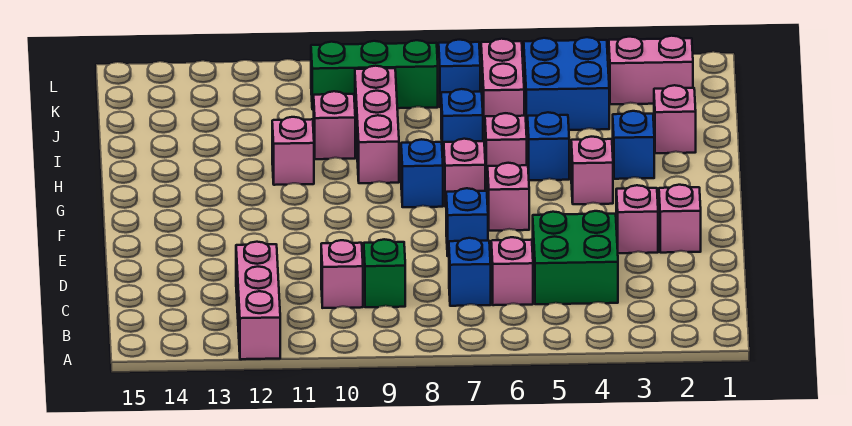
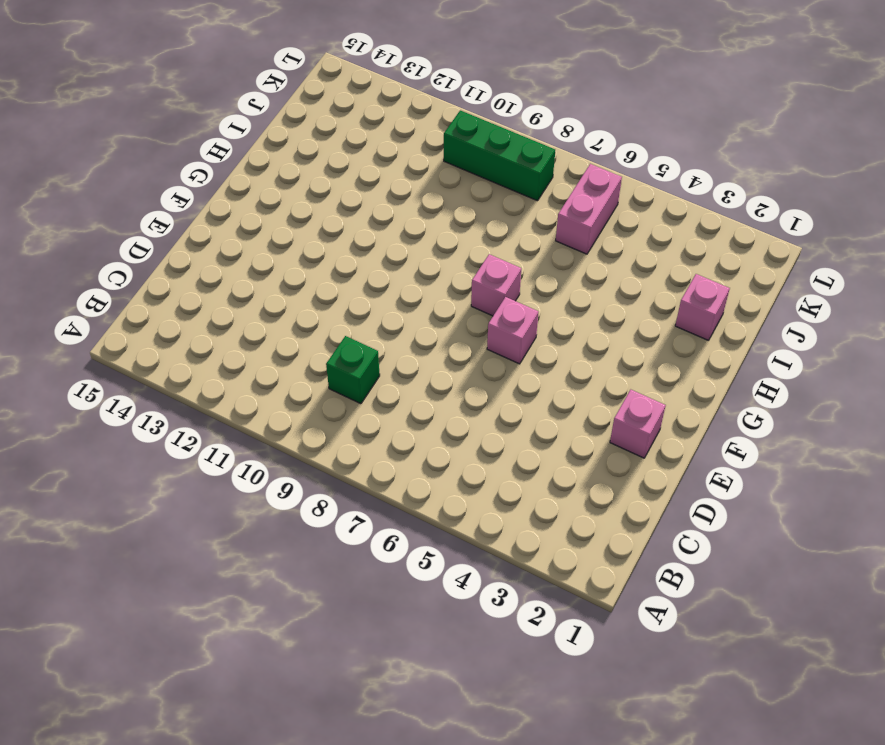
none -> pink 1x3 brick [236,242,280,359]
none -> green 2x2 brick [533,211,618,304]
none -> pink 1x1 brick [491,237,533,305]

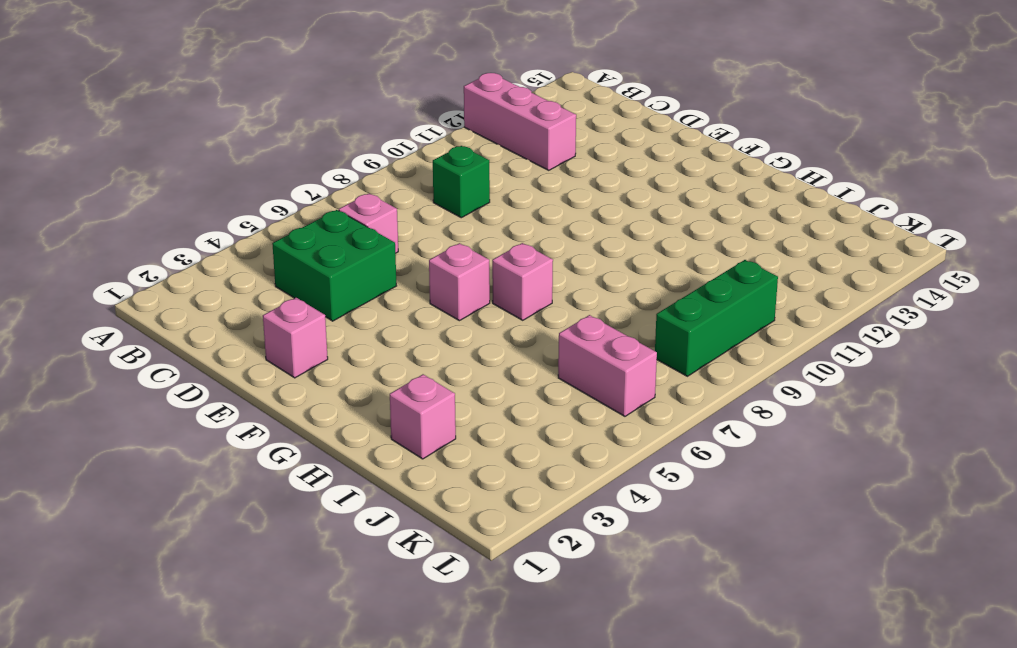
none -> blue 1x1 brick [449,238,491,306]
none -> pink 1x1 brick [321,240,363,308]
none -> pink 1x1 brick [616,185,658,253]

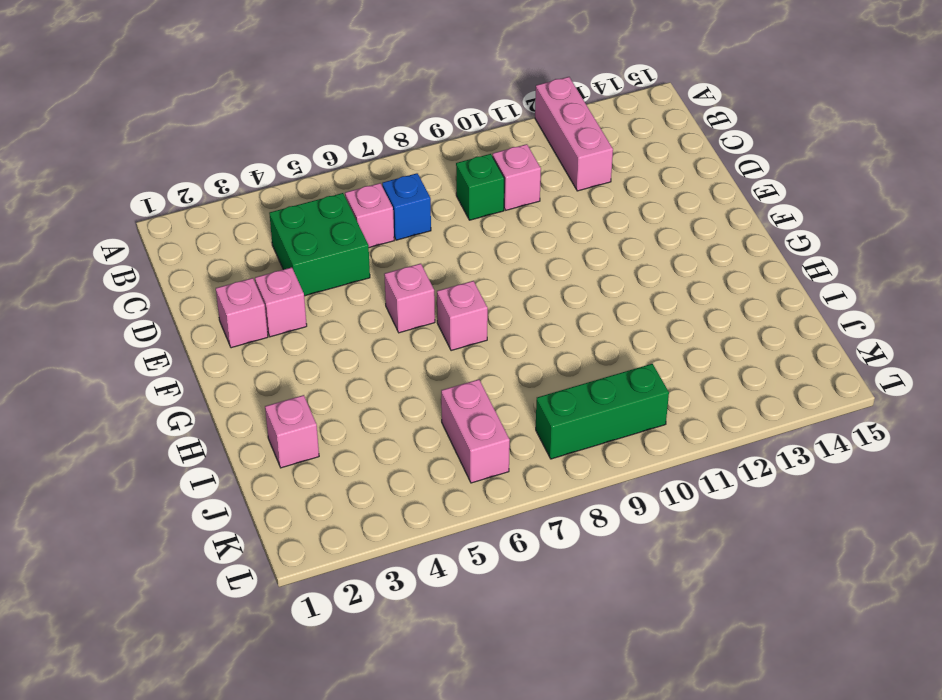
none -> blue 1x1 brick [446,188,488,256]
none -> pink 1x1 brick [571,137,613,204]
none -> blue 1x1 brick [401,139,443,207]

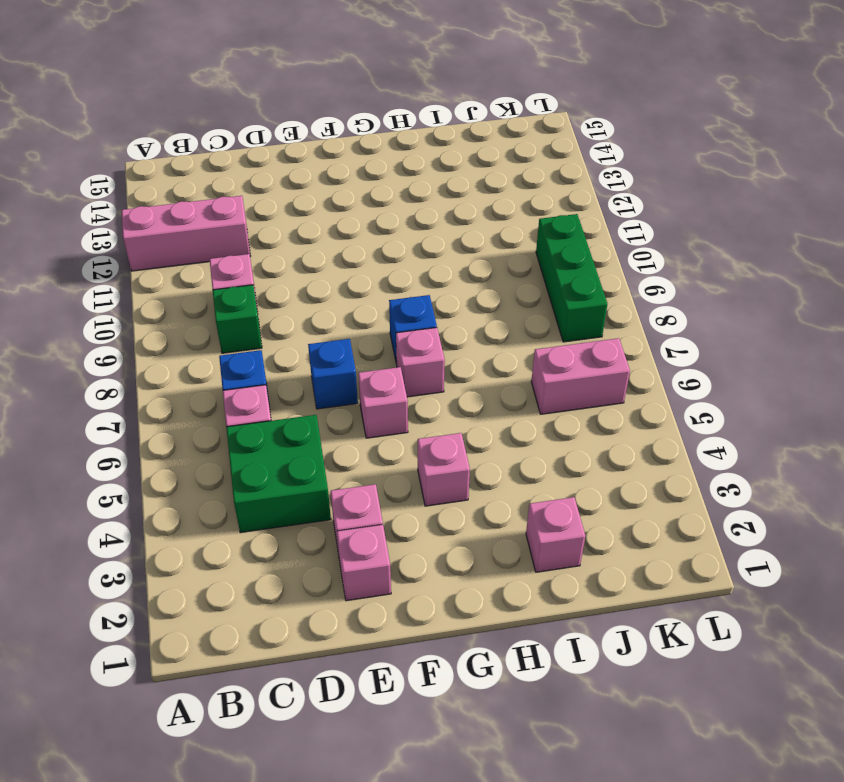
none -> blue 1x1 brick [613,111,654,179]
none -> blue 1x1 brick [528,112,569,180]
none -> pink 1x1 brick [485,113,527,181]

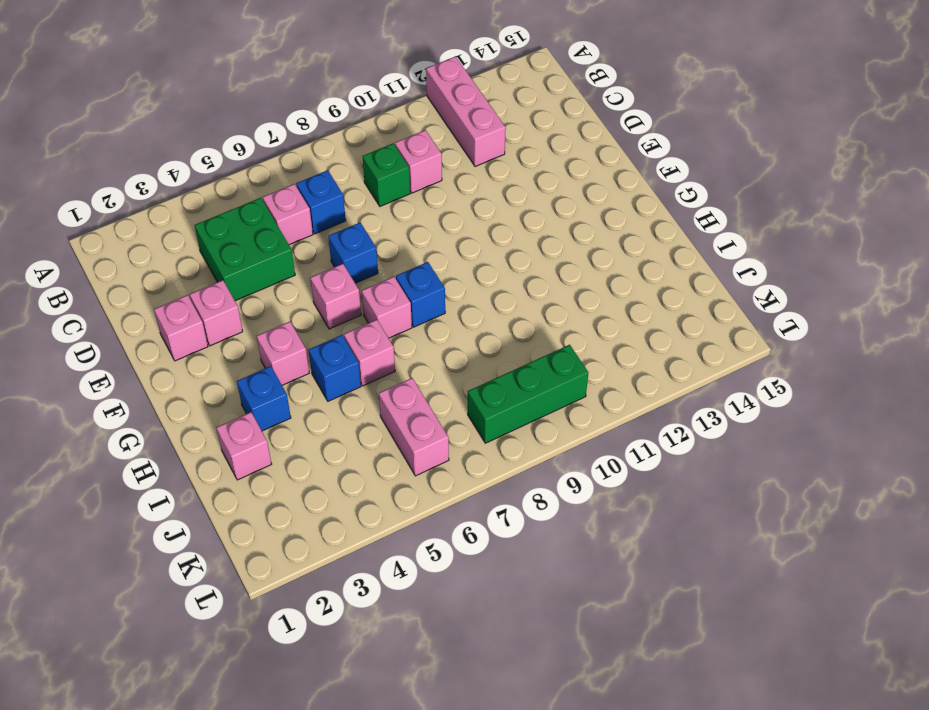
none -> pink 1x3 brick [355,66,399,183]
none -> pink 1x1 brick [272,117,314,185]
none -> blue 1x1 brick [441,89,483,157]

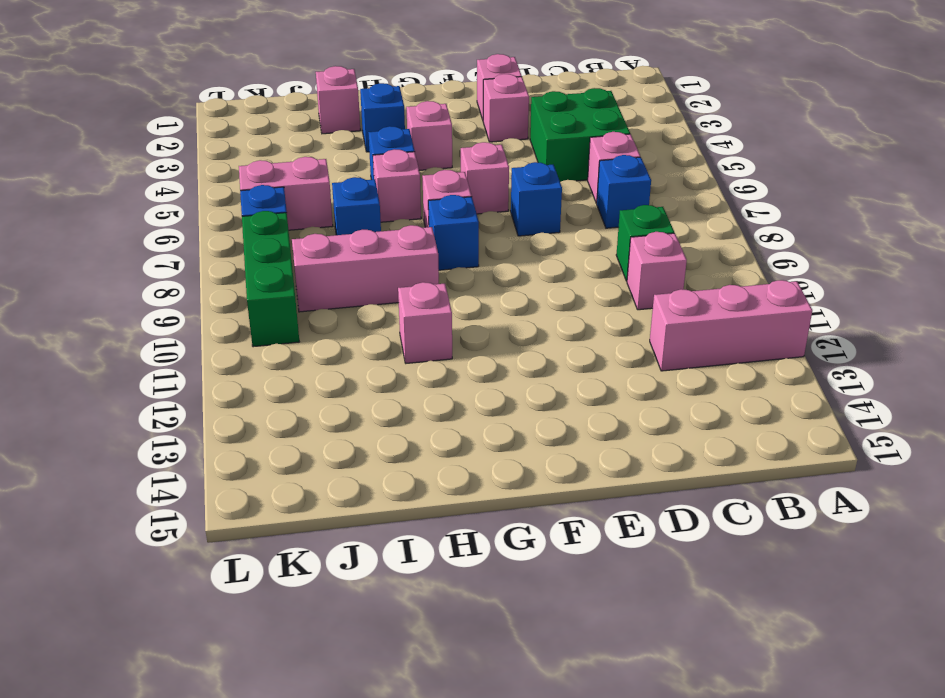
none -> pink 1x1 brick [314,91,355,159]
none -> blue 2x2 brick [524,37,609,131]
none -> pink 1x2 brick [609,36,693,104]

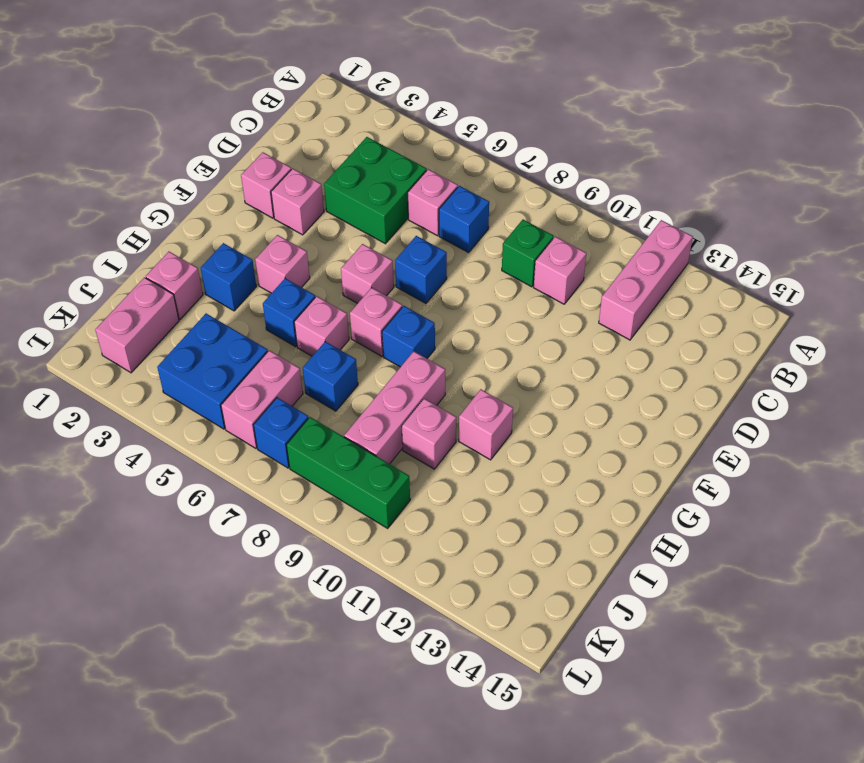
pink 1x2 brick [95,277,179,373] -> pink 1x2 brick turned to [609,36,693,104]

